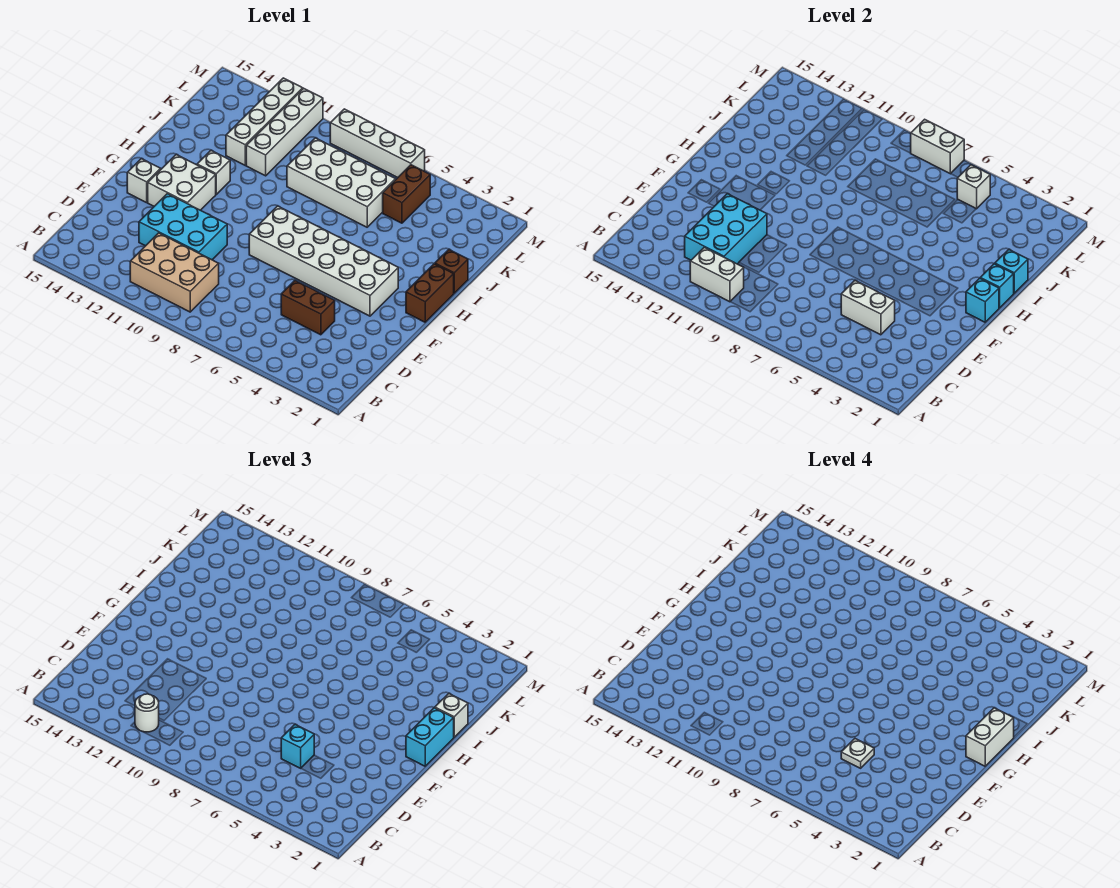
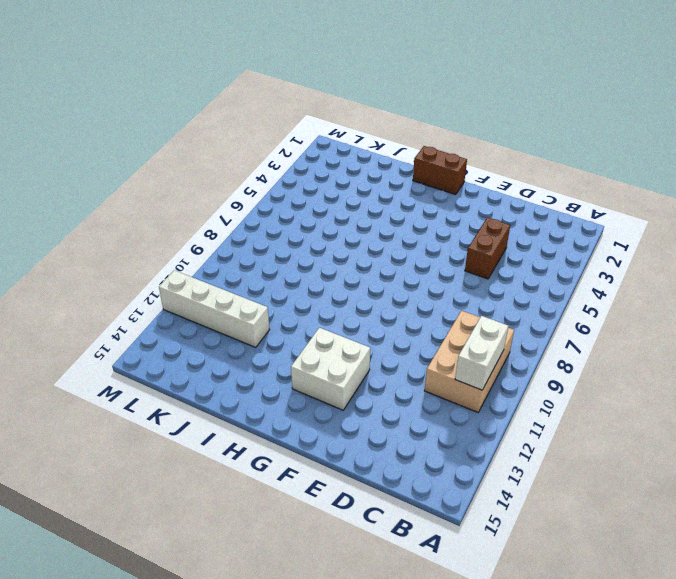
none -> cyan 2x3 brick [139,194,227,260]
none -> white 2x6 brick [249,206,398,316]
none -> white 1x1 brick [127,159,161,203]

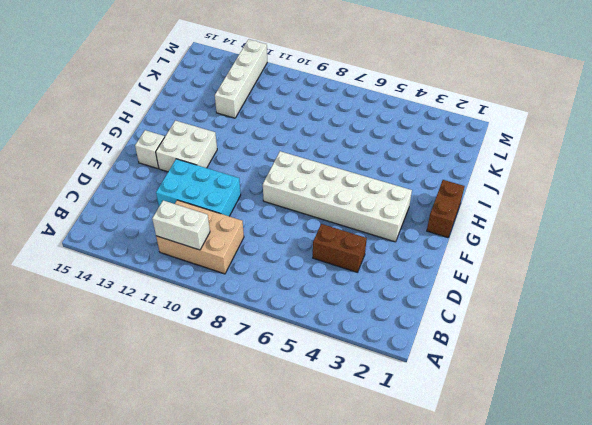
none -> white 1x1 brick [197,151,230,194]
none -> brown 1x1 brick [435,250,468,293]
none -> white 2x4 brick [287,138,396,227]

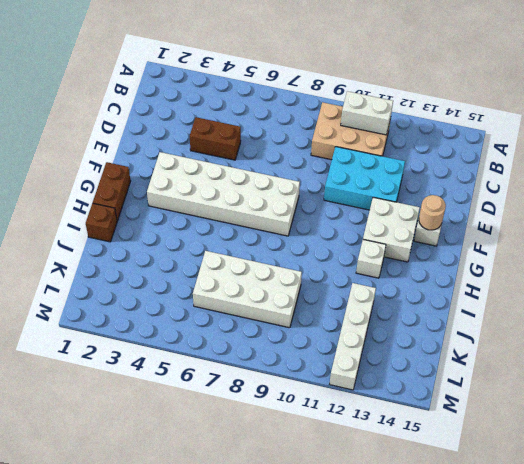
tan 1x1 round brick [419,195,446,230] -> none
none -> white 1x4 brick [246,88,323,176]
none -> brown 1x2 brick [383,165,430,223]
none -> white 1x4 brick [330,109,425,178]

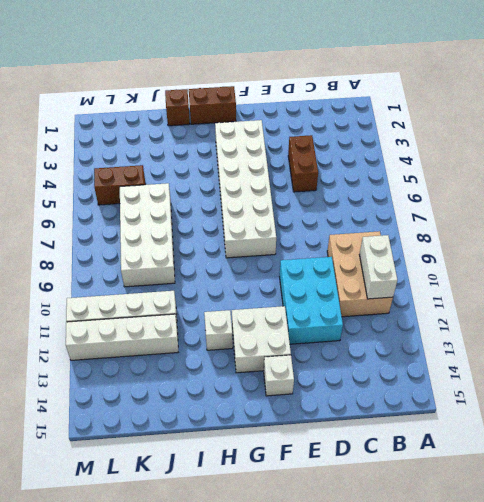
none -> white 1x4 brick [330,109,425,178]
none -> cyan 2x3 brick [685,194,767,264]
none -> white 1x2 brick [841,281,895,335]

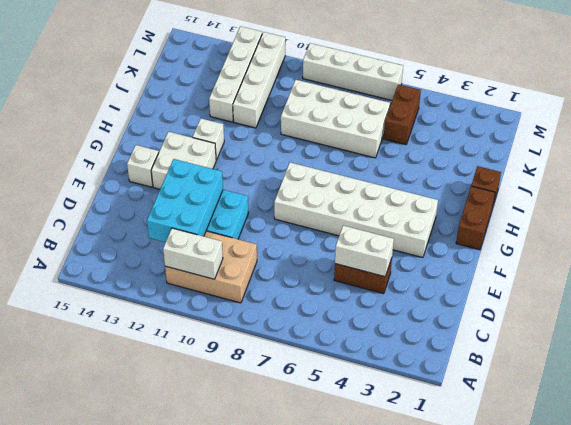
none -> cyan 1x1 brick [966,278,999,322]
none -> cyan 1x1 brick [980,264,1014,308]
none -> cyan 1x1 brick [995,250,1028,293]

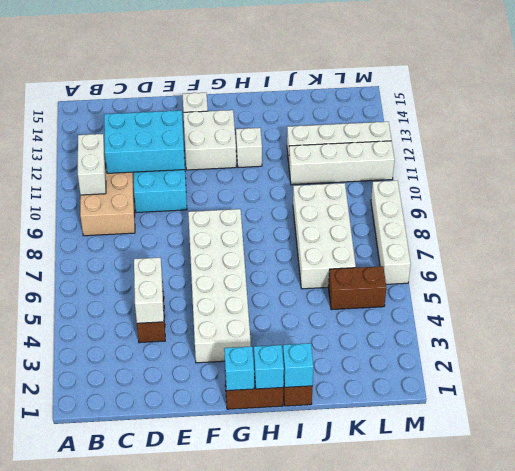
none -> white 1x1 brick [957,165,990,209]
none -> white 1x2 brick [911,119,964,174]
none -> white 1x1 round brick [135,694,159,732]

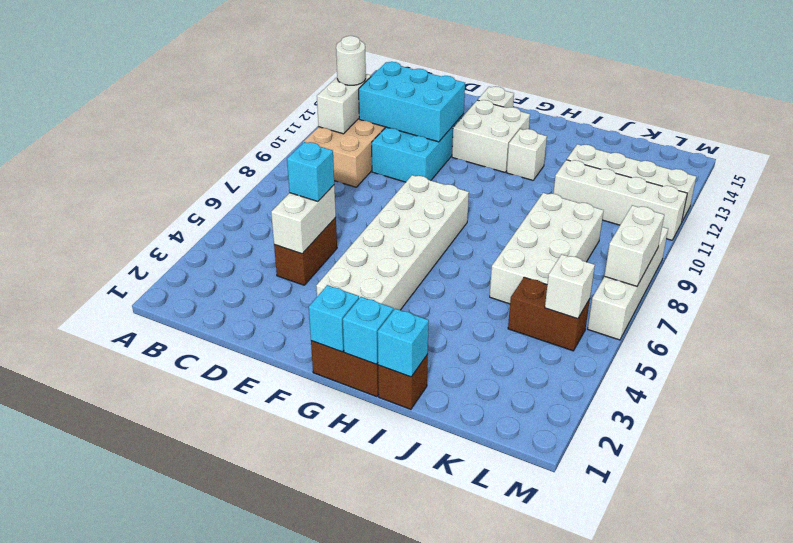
none -> cyan 1x2 brick [406,708,454,766]
none -> white 1x1 brick [435,694,468,737]
none -> white 1x1 plate [841,739,874,768]

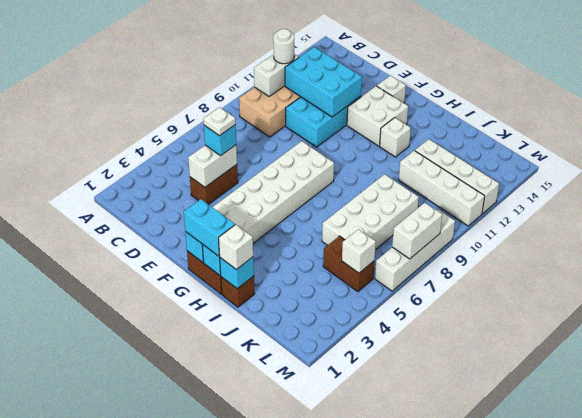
none -> white 1x2 brick [966,708,1014,766]

